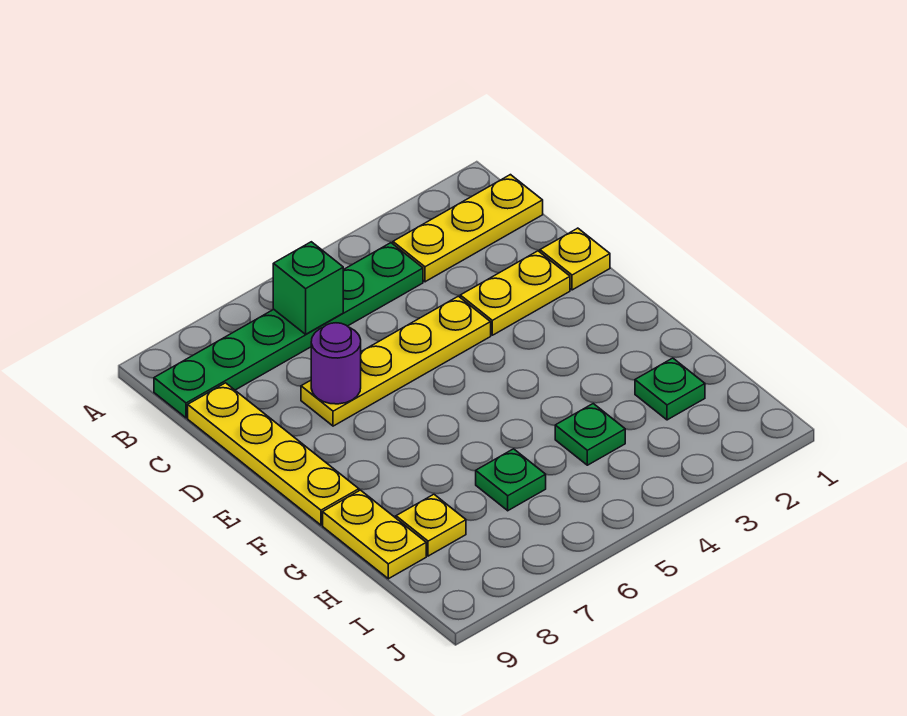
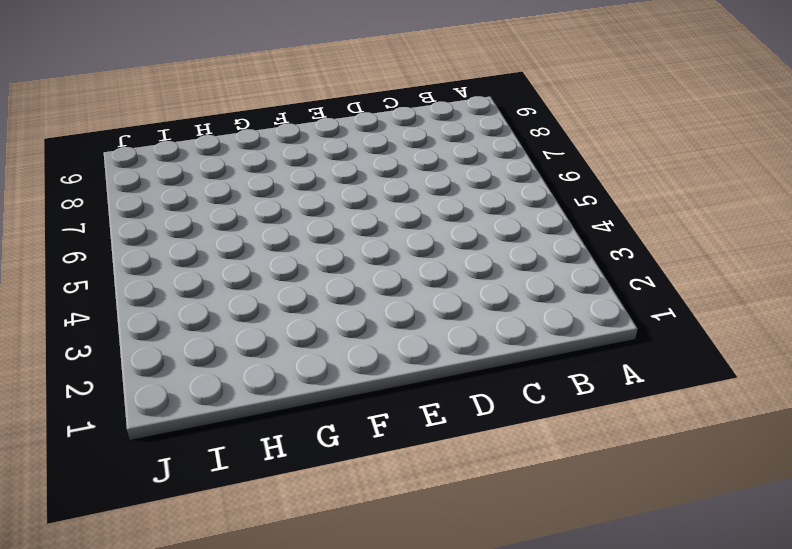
none -> yellow 1x3 plate [393,175,543,282]
none -> green 1x6 plate [154,243,423,418]
none -> yellow 1x4 plate [188,383,359,525]

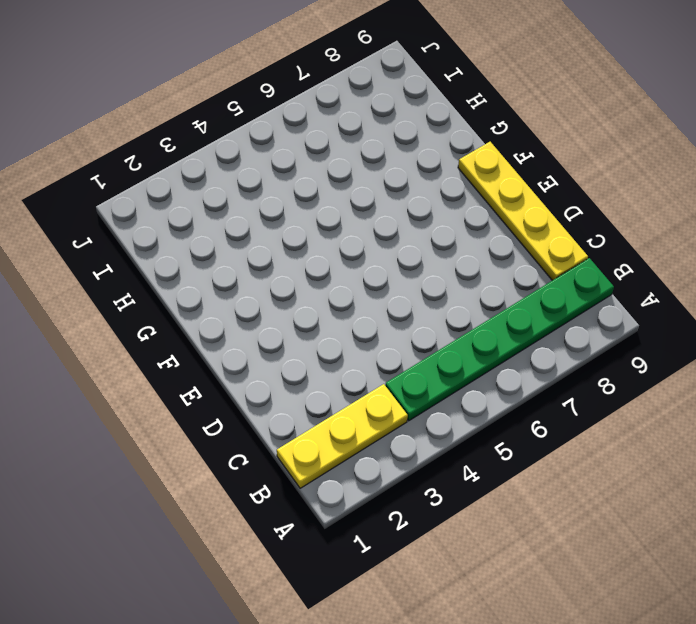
none -> yellow 1x1 plate [540,228,610,290]
none -> yellow 1x2 plate [460,251,570,335]
none -> yellow 1x4 plate [301,296,491,426]

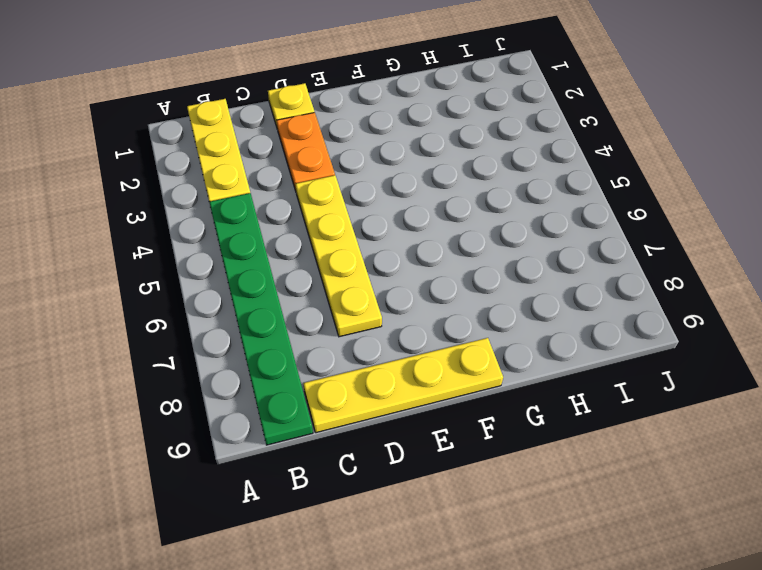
orange 1x2 plate [276,113,335,191] -> yellow 1x2 plate [460,251,570,335]
none -> yellow 1x2 plate [323,490,426,579]
none -> green 1x1 plate [635,358,705,420]
none -> green 1x1 plate [555,404,625,465]

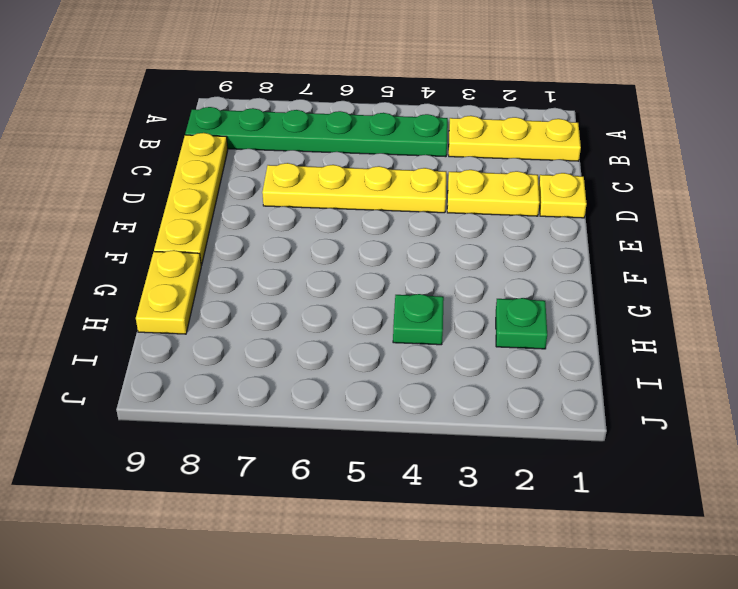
none -> green 1x1 plate [476,449,546,511]
none -> yellow 1x1 plate [396,494,466,556]
none -> green 1x1 brick [273,242,343,334]

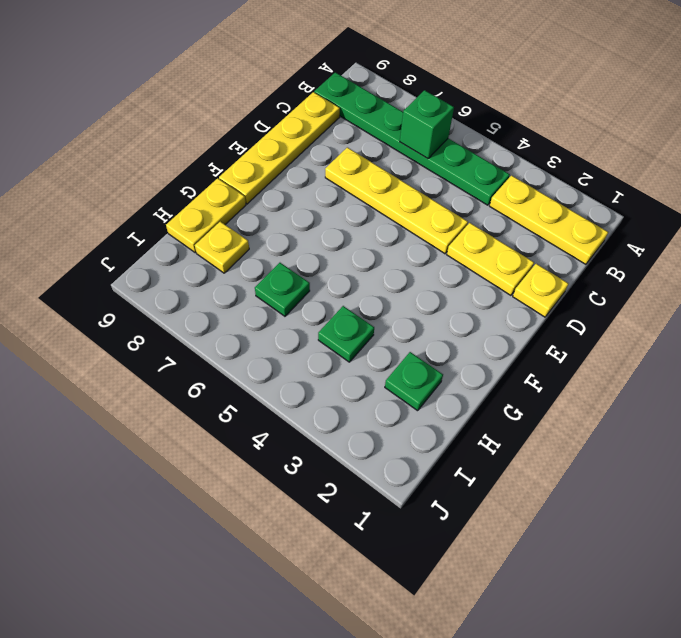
none -> purple 1x1 round brick [311,323,361,404]

